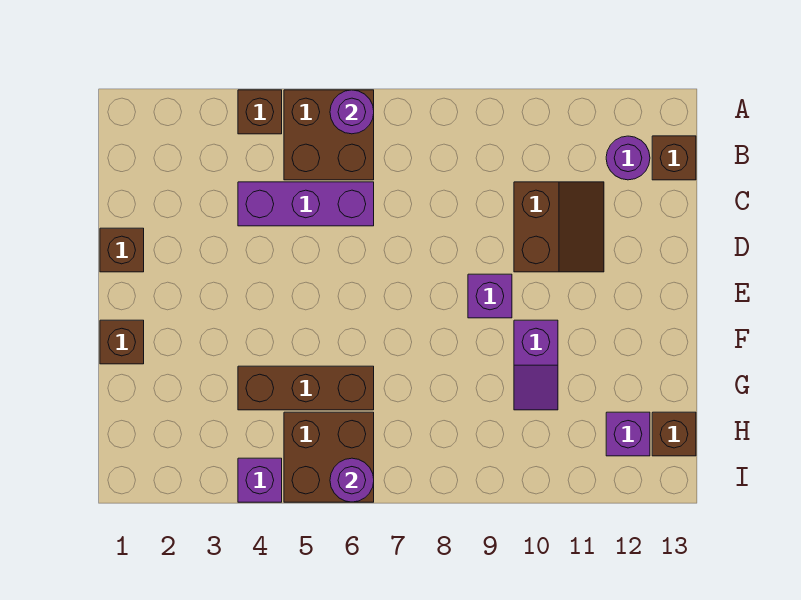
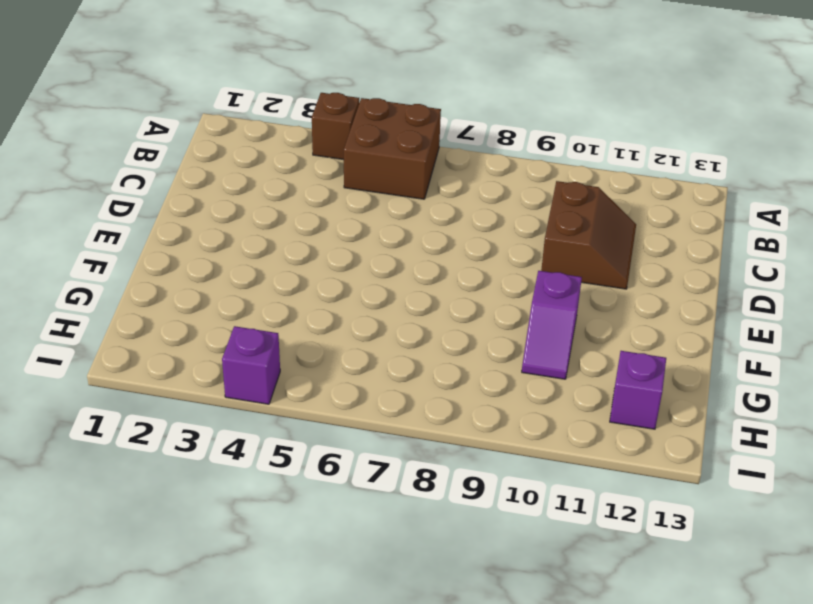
none -> purple 1x1 round brick [606,136,650,180]
none -> brown 1x1 brick [652,136,696,180]
none -> purple 1x3 brick [238,182,374,226]

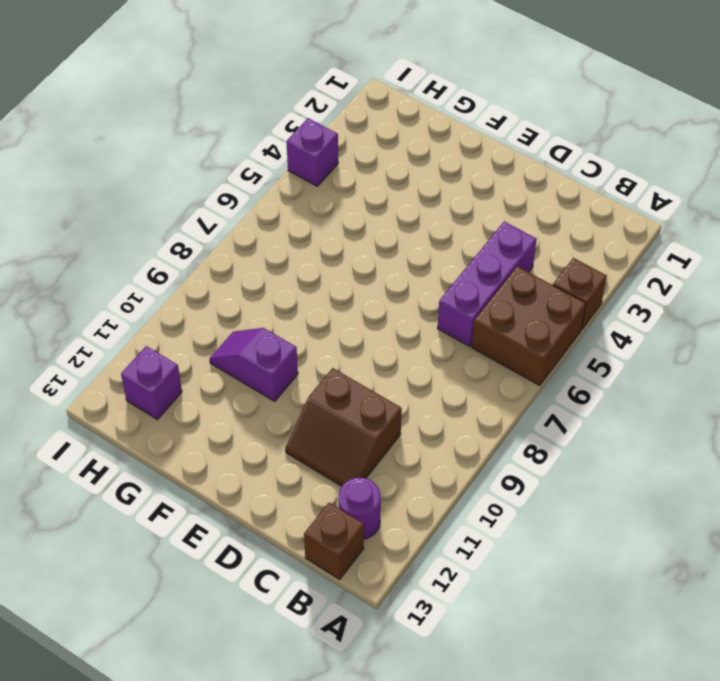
none -> brown 1x1 brick [100,228,144,272]
none -> purple 1x1 brick [468,274,512,318]
none -> brown 1x1 brick [100,320,144,364]

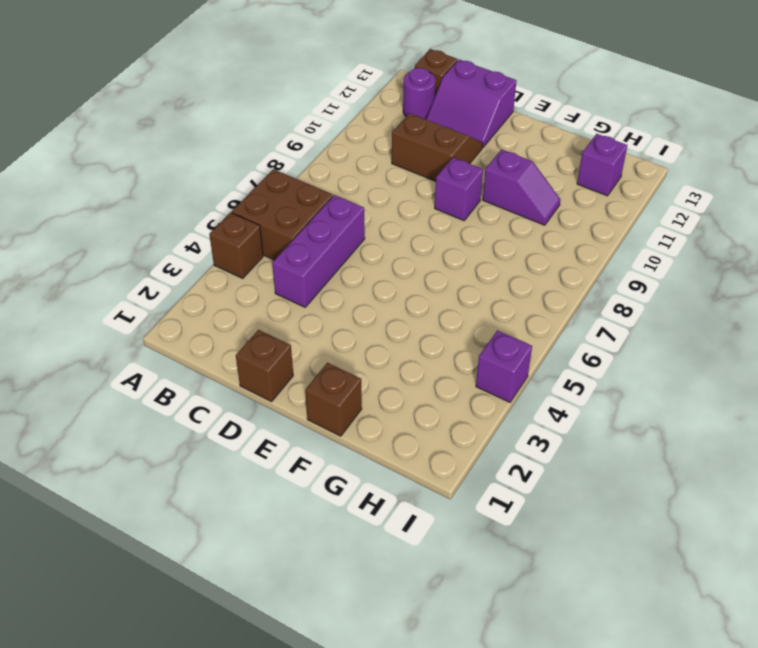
purple 2x2 slope [426,60,517,148] -> none
none -> brown 1x3 brick [238,366,374,410]
none -> brown 2x2 brick [284,412,374,502]
none -> brown 1x1 brick [652,412,696,456]

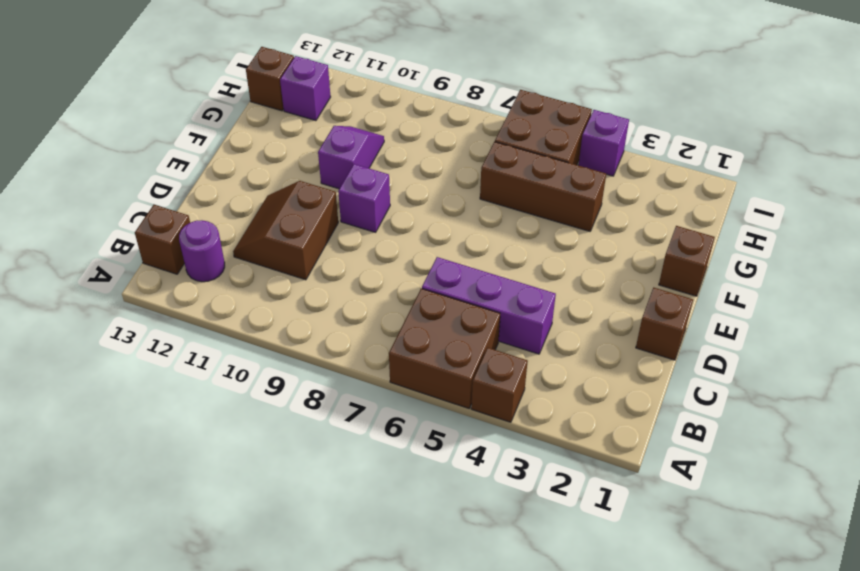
none -> purple 1x1 round brick [330,90,374,134]
none -> purple 1x1 round brick [330,458,374,502]

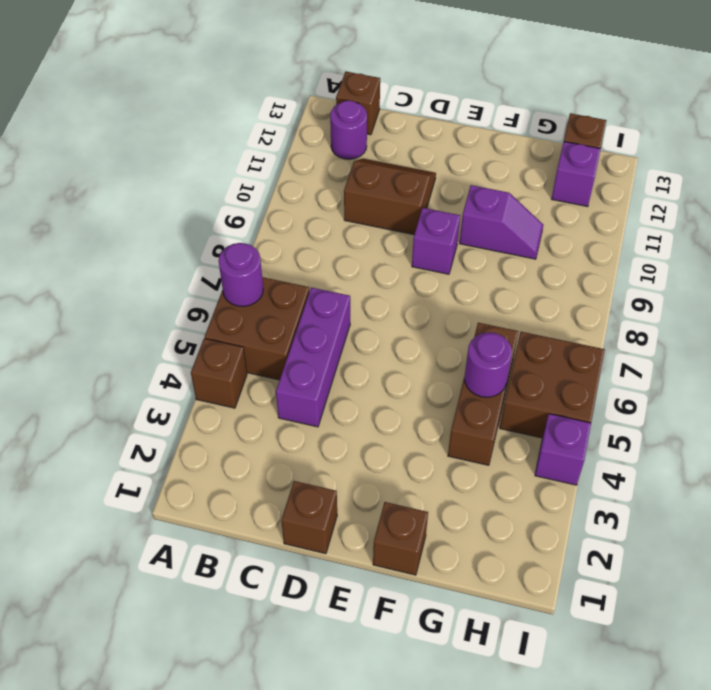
purple 1x1 round brick [465,332,512,397] -> purple 1x1 round brick moved to [330,458,374,502]

